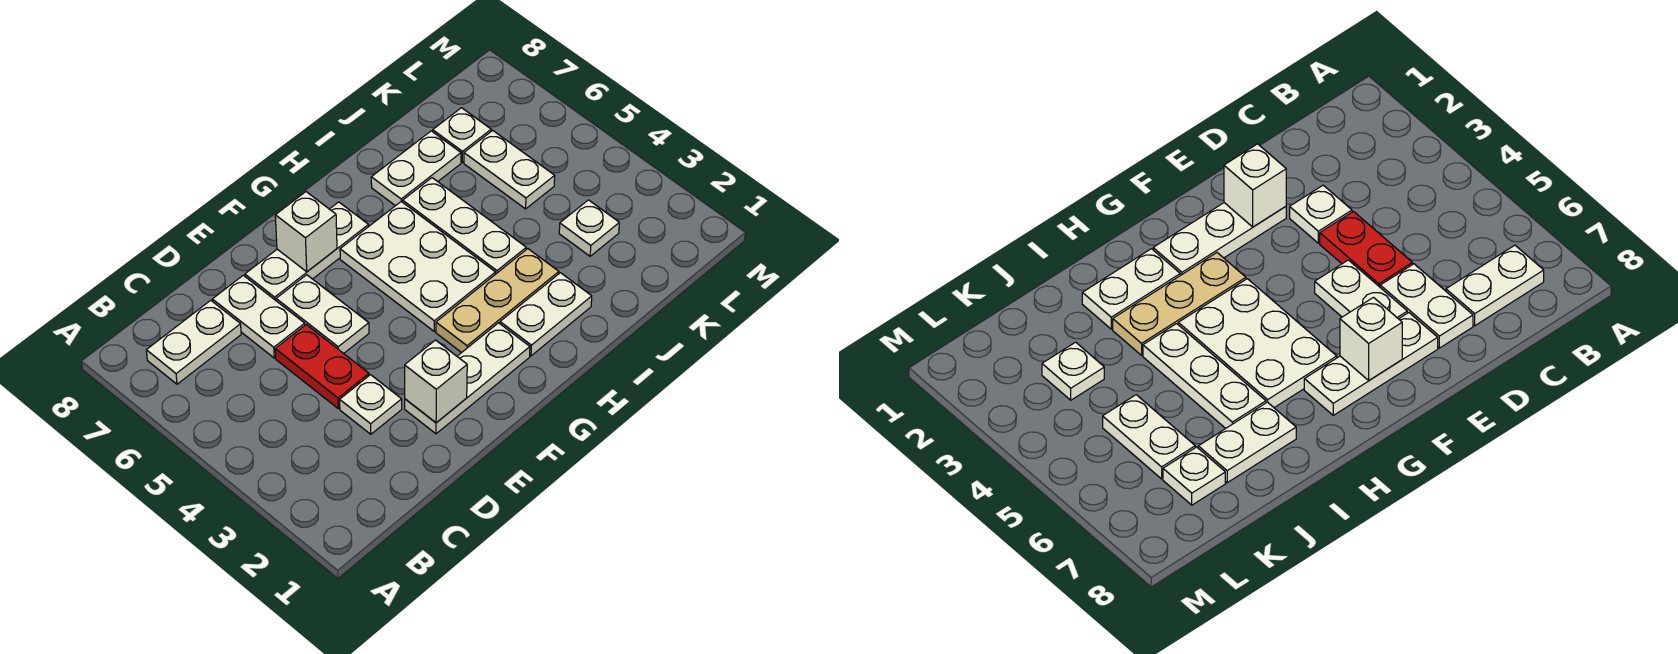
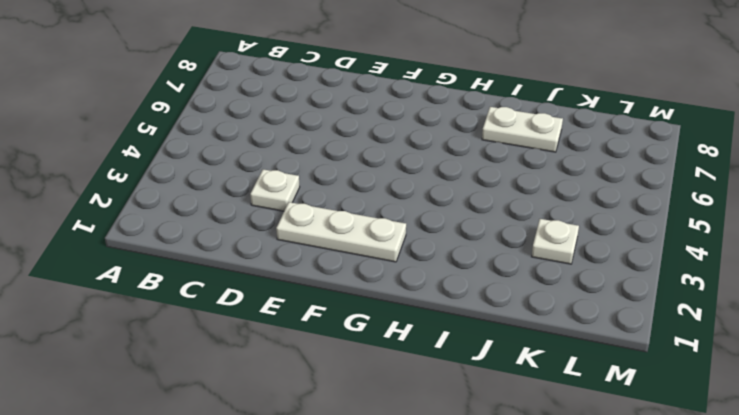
none -> white 1x2 plate [146,300,241,384]
none -> red 1x2 plate [275,325,369,408]
none -> white 1x2 plate [212,275,305,358]

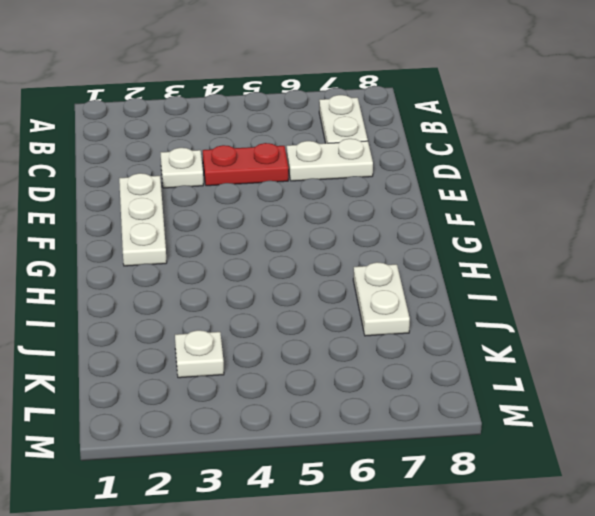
none -> white 1x2 plate [276,275,369,353]
none -> white 1x3 plate [245,202,369,300]
none -> tan 1x3 plate [436,249,559,353]

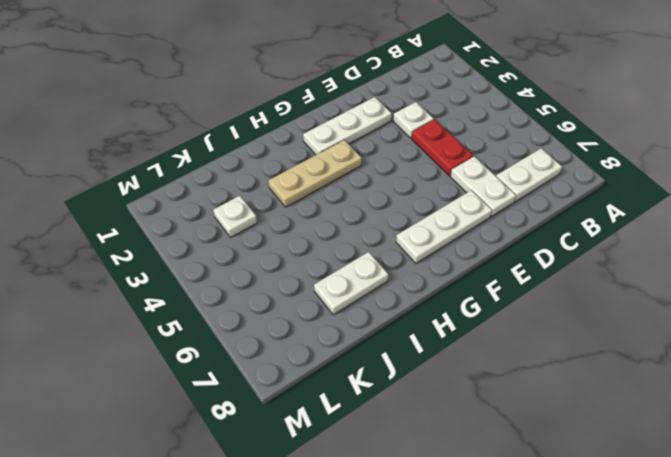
none -> white 1x2 plate [276,275,369,353]
none -> white 2x3 plate [340,202,495,331]
none -> white 1x2 plate [500,273,592,356]

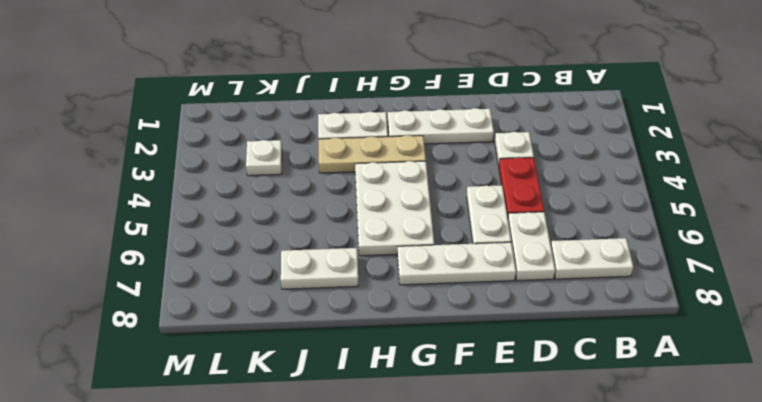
none -> white 1x3 plate [403,178,526,274]
none -> white 1x2 plate [464,130,555,209]
none -> white 1x1 plate [433,108,491,162]

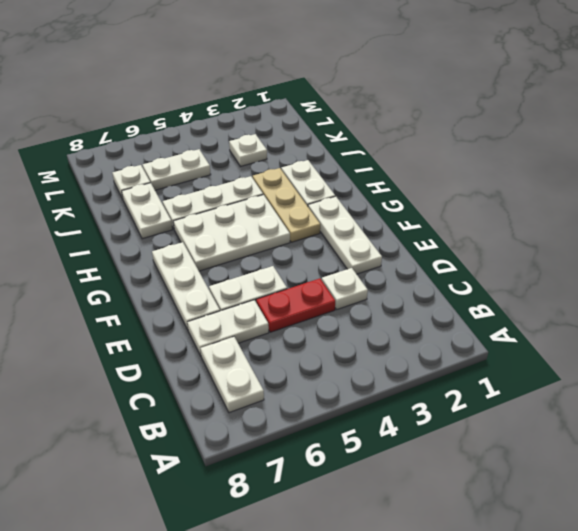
none -> white 1x1 brick [405,340,467,423]
none -> white 1x1 brick [275,192,337,272]

